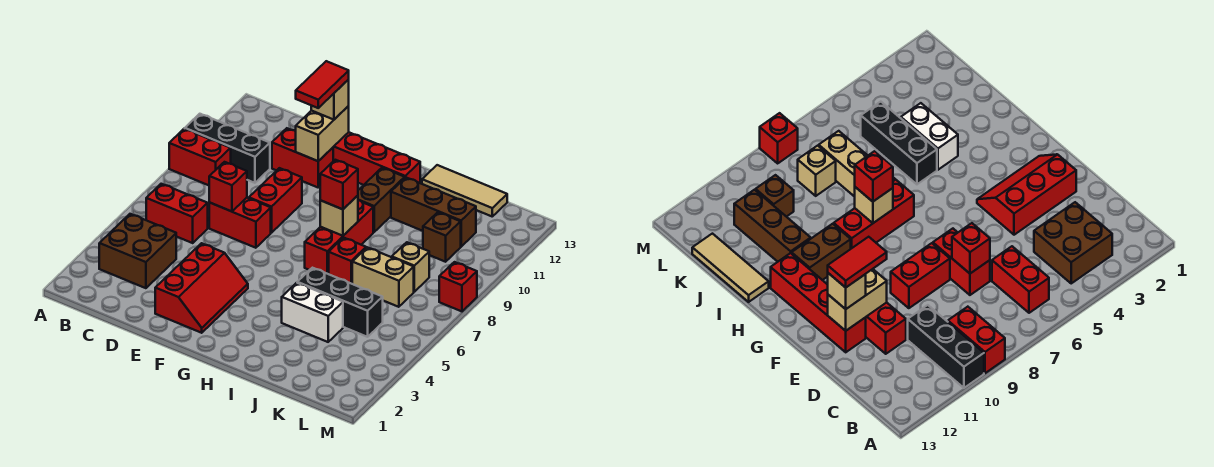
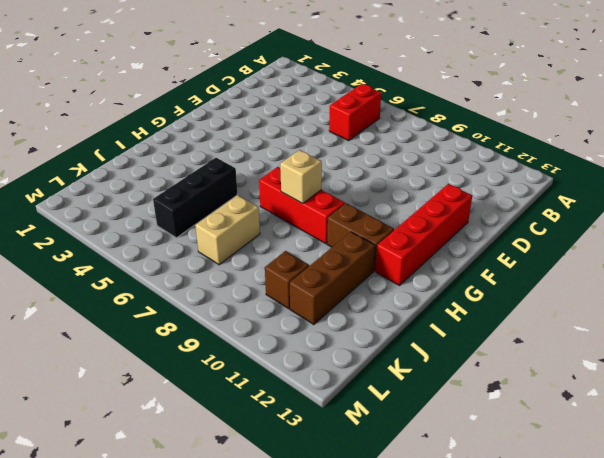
none -> red 1x2 brick [169,129,231,185]
none -> black 1x3 brick [185,114,270,183]
none -> brown 2x2 brick [99,214,176,288]

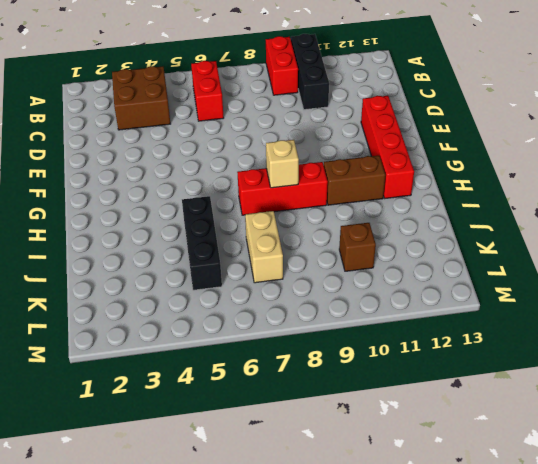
none -> red 1x2 brick [209,198,271,248]
none -> red 1x2 brick [272,128,333,187]
none -> red 2x3 slope [155,243,248,333]

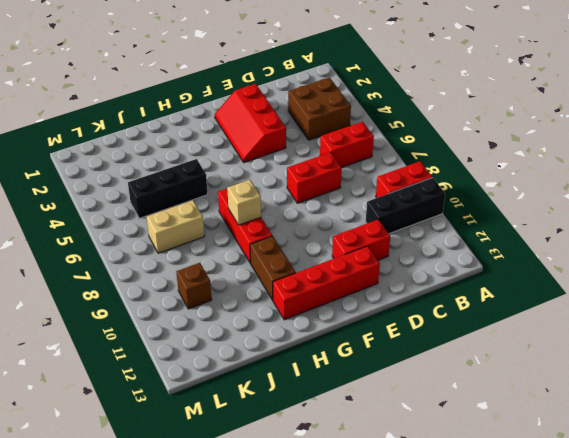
none -> red 1x2 brick [249,168,302,233]
none -> white 1x2 brick [282,283,343,342]
none -> red 1x1 brick [329,238,366,284]

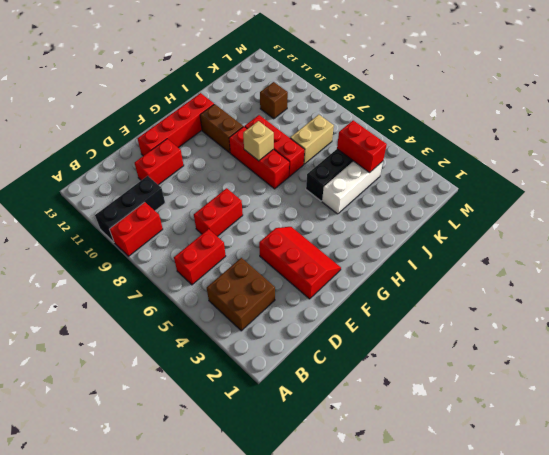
white 1x3 brick [322,161,383,214] -> white 1x2 brick [282,283,343,342]
red 1x3 brick [245,115,304,176] -> red 1x1 brick [329,238,366,284]
red 1x2 brick [337,120,387,173] -> red 1x2 brick moved to [249,168,302,233]
none -> brown 1x3 brick [391,178,476,247]
none -> tan 1x3 tile [422,165,507,216]
none -> tan 1x1 brick [392,242,429,292]

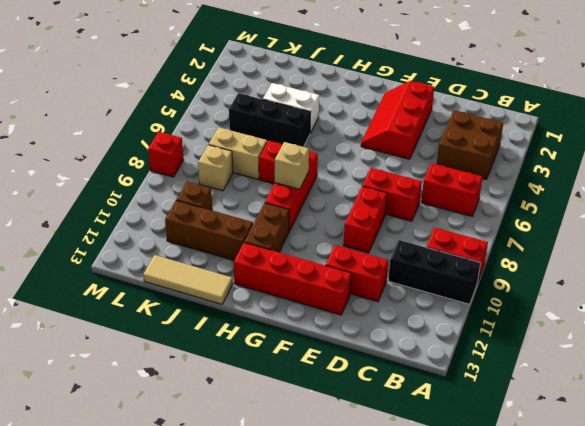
none -> red 1x1 brick [209,162,247,211]
none -> tan 1x2 brick [296,106,349,161]
none -> tan 1x1 brick [311,80,349,120]

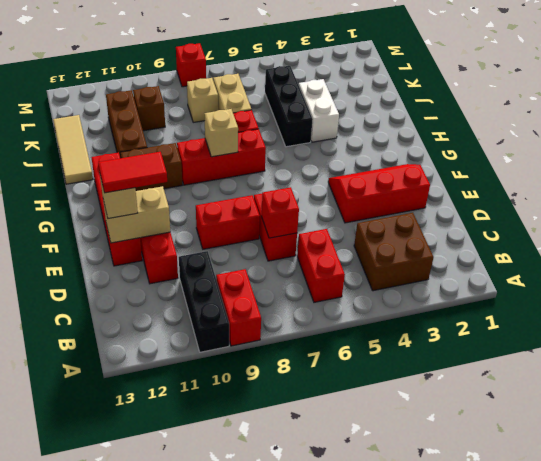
none -> red 1x1 brick [320,160,358,209]

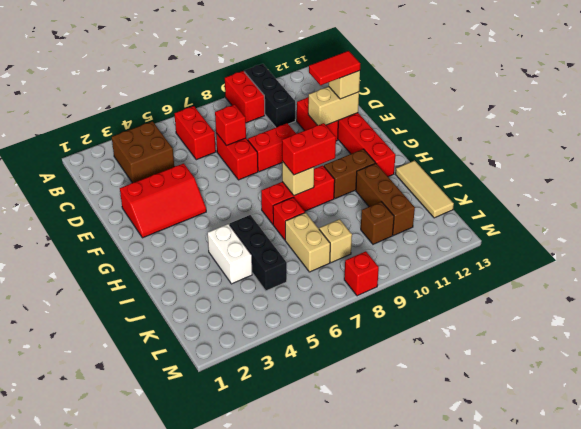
red 1x2 brick [282,123,336,175] -> red 1x1 brick [320,160,358,209]

